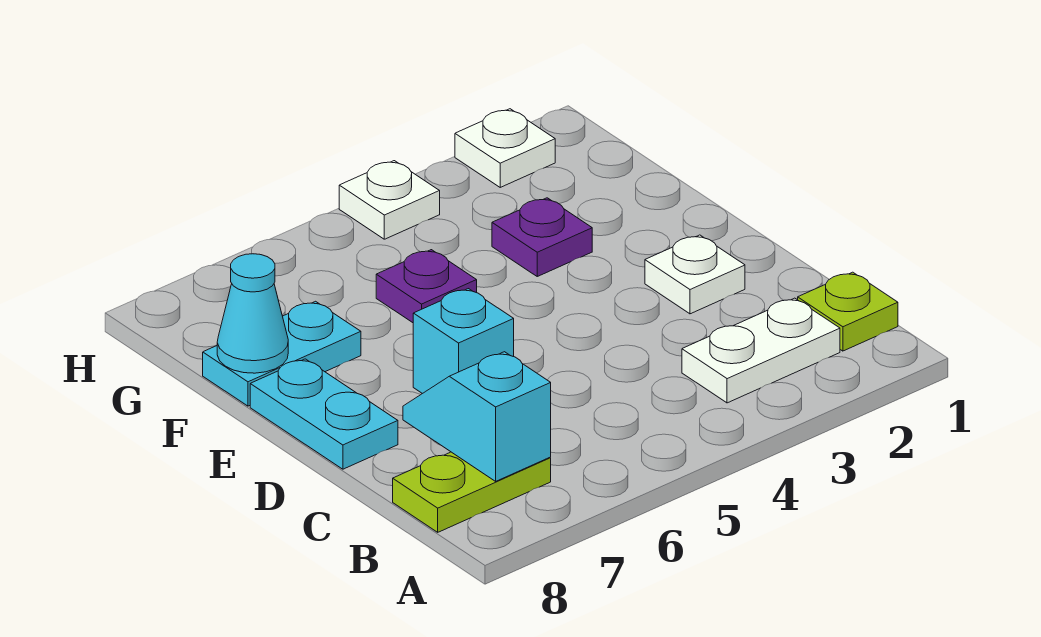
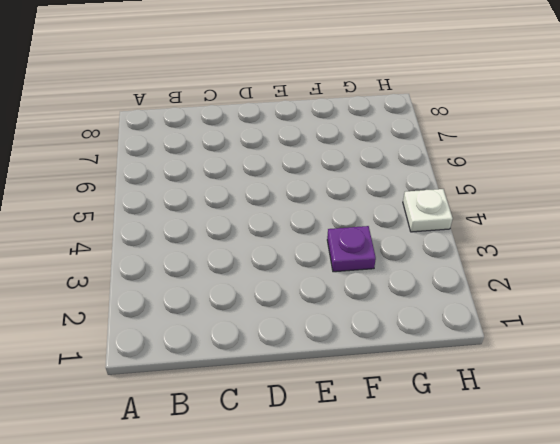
none -> lime 1x1 plate [798,272,898,351]
none -> white 1x2 plate [682,298,840,403]
none -> lime 1x2 plate [393,452,551,532]

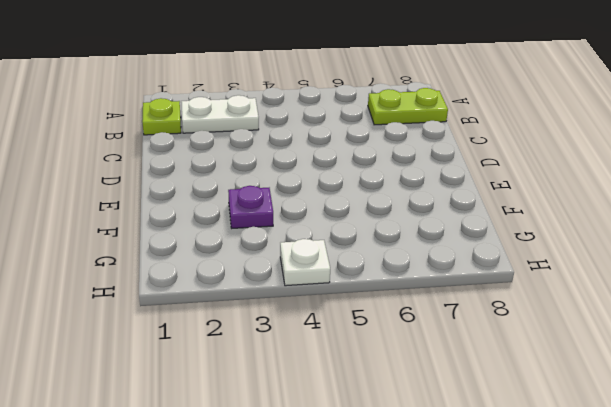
none -> white 1x1 plate [645,235,745,314]
none -> cyan 1x1 brick [413,289,514,394]
none -> cyan 1x2 plate [250,359,398,469]

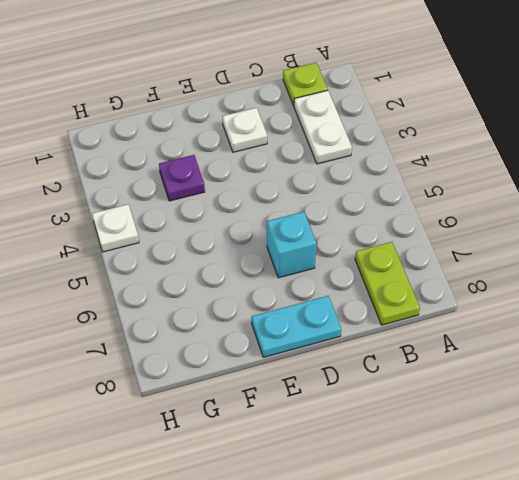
none -> purple 1x1 plate [376,250,477,323]
none -> cyan 1x2 plate [203,301,361,406]
none -> white 1x1 plate [455,109,555,187]

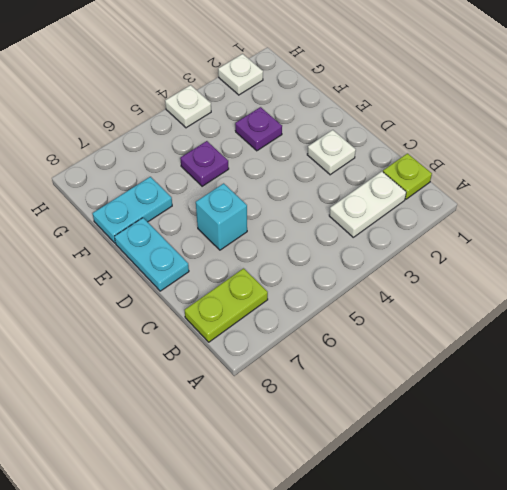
none -> cyan 1x2 slope [403,352,551,481]
none -> cyan 1x1 cone [217,254,288,373]

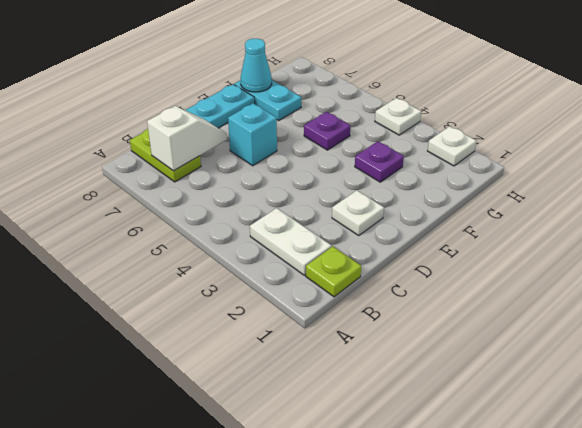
white 1x2 slope [147,106,227,171] -> cyan 1x2 slope [403,352,551,481]

